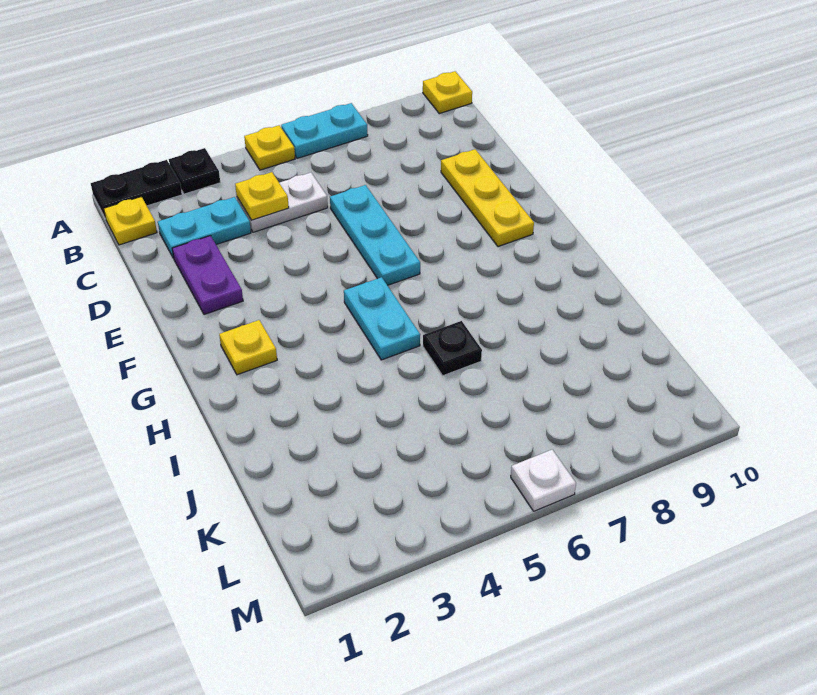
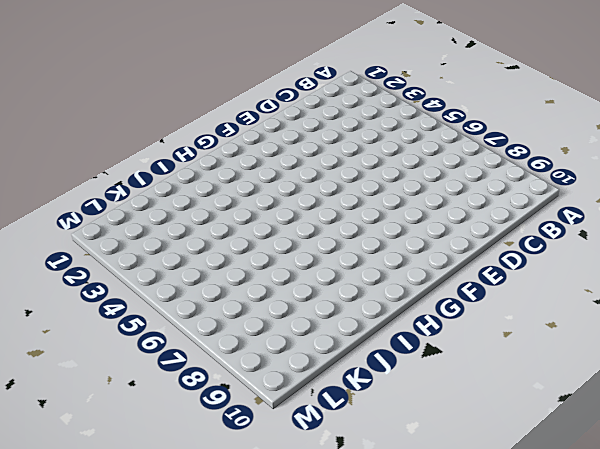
none -> black 1x2 plate [91,160,182,219]
none -> black 1x1 plate [169,148,220,194]
none -> yellow 1x1 plate [244,125,295,170]

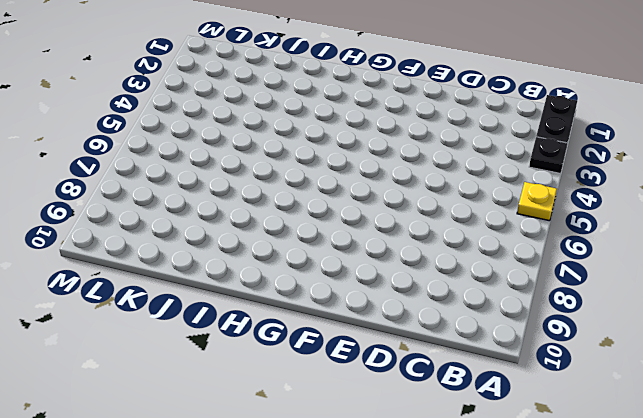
none -> cyan 1x2 plate [281,103,368,158]
none -> yellow 1x1 plate [423,71,472,114]
none -> yellow 1x1 plate [104,197,157,245]

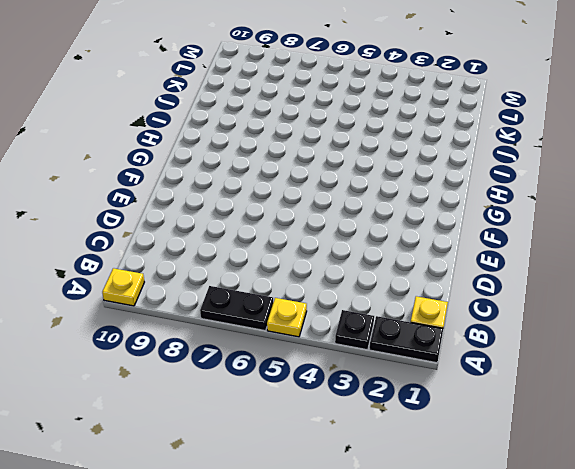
black 1x2 plate [200,286,273,330] -> cyan 1x2 plate [281,103,368,158]
none -> cyan 1x2 plate [158,197,251,258]
none -> white 1x2 plate [237,173,328,232]
none -> purple 1x2 plate [172,236,243,315]

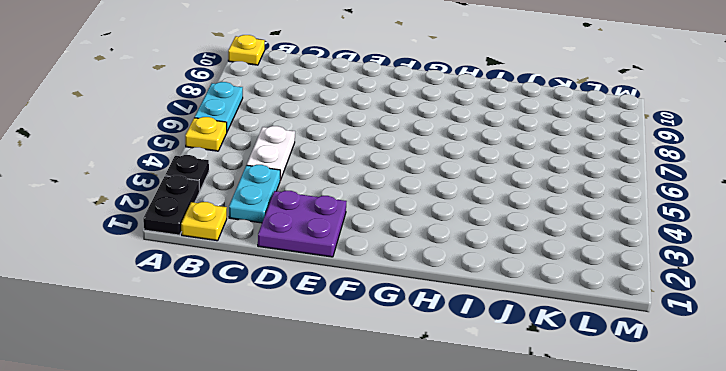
purple 2x2 plate [258,191,347,257] -> purple 1x2 plate [172,236,243,315]
none -> cyan 1x3 plate [330,185,420,285]
none -> yellow 1x3 plate [441,149,534,247]
none -> yellow 1x1 plate [219,320,277,375]

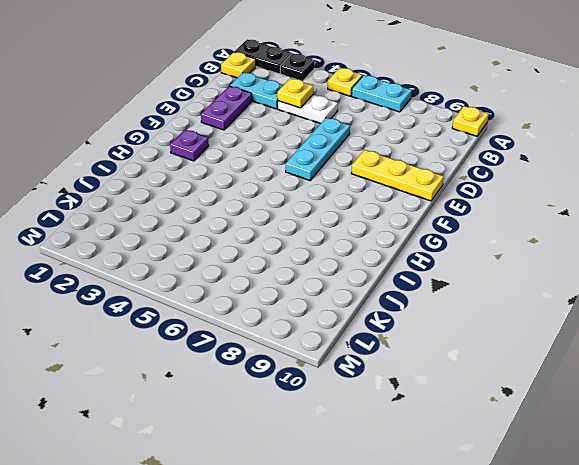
yellow 1x3 plate [351,150,444,201] -> yellow 1x3 plate turned to [441,149,534,247]
purple 1x1 plate [170,130,209,161] -> yellow 1x1 plate [219,320,277,375]
none -> cyan 1x2 plate [344,277,420,360]
none -> black 1x1 plate [423,321,482,376]
none -> white 1x1 plate [511,450,576,511]

